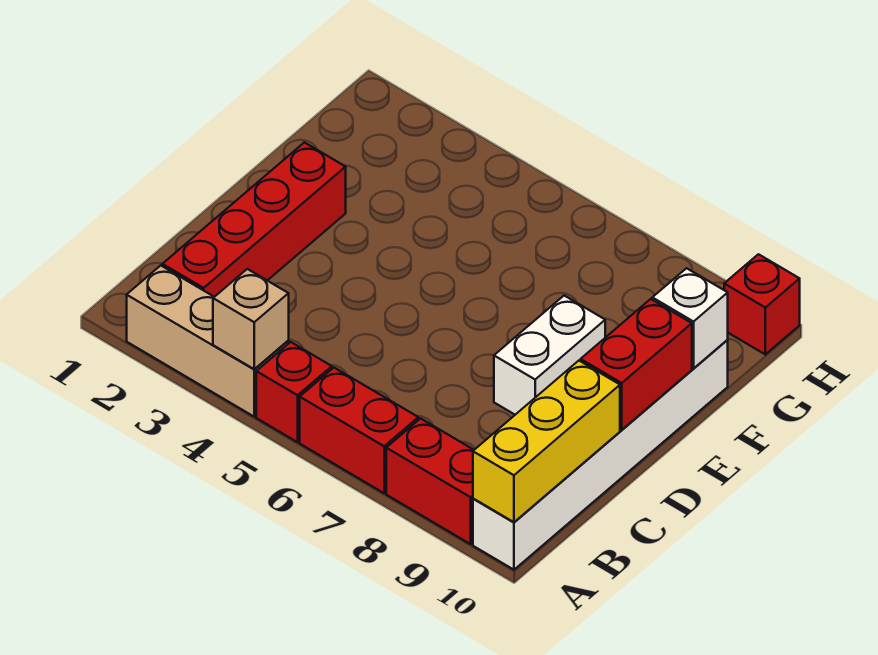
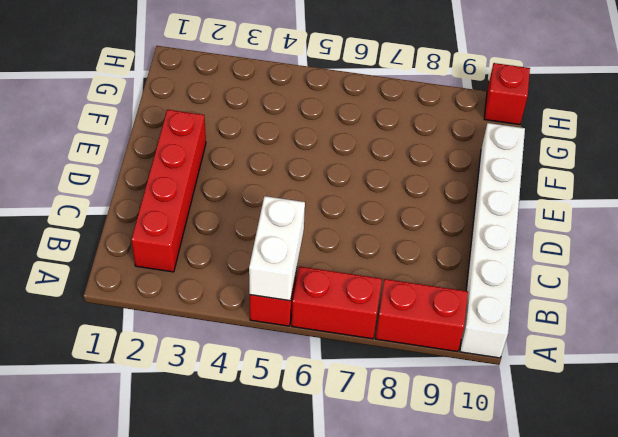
white 1x2 brick [249,196,305,301] -> white 1x2 brick moved to [494,296,605,415]
none -> tan 1x3 brick [127,266,289,416]
none -> tan 1x1 brick [213,269,289,369]
none -> yellow 1x3 brick [473,361,620,522]

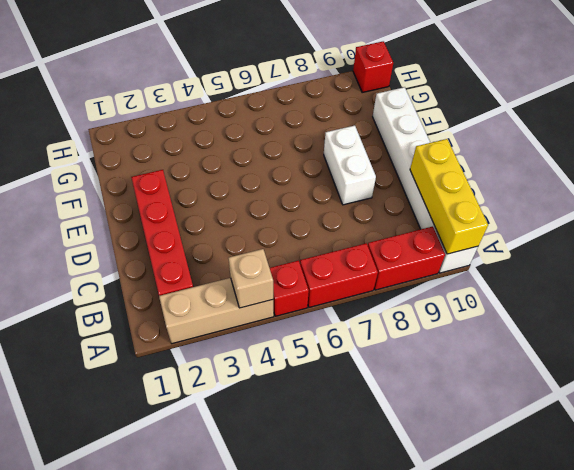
none -> red 1x2 brick [581,299,692,430]
none -> white 1x1 brick [652,268,728,368]

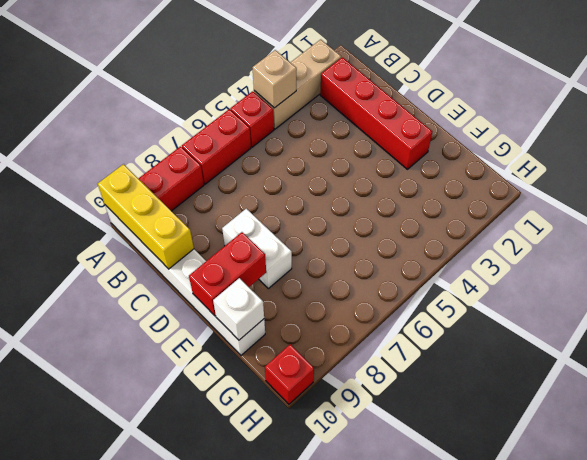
red 1x2 brick [189,232,266,316] -> red 1x2 brick turned to [581,299,692,430]

